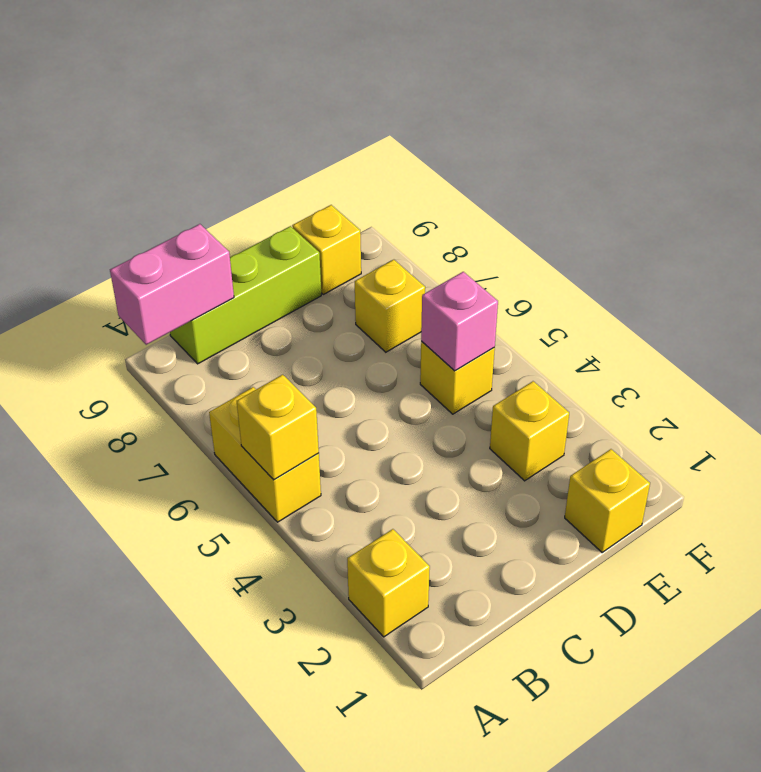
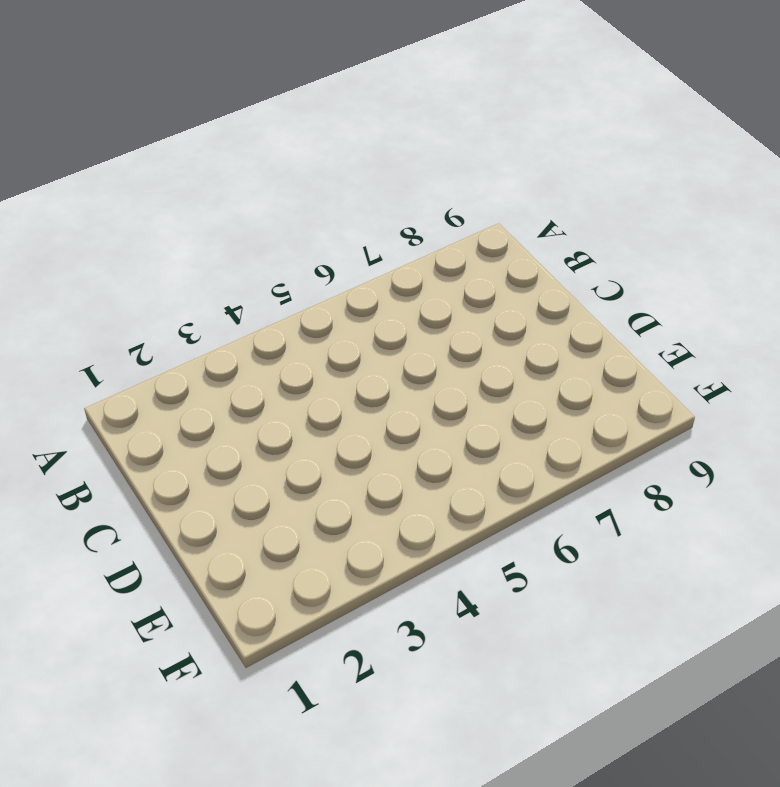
none -> yellow 1x1 brick [347,529,430,637]
none -> yellow 1x2 brick [209,387,321,522]

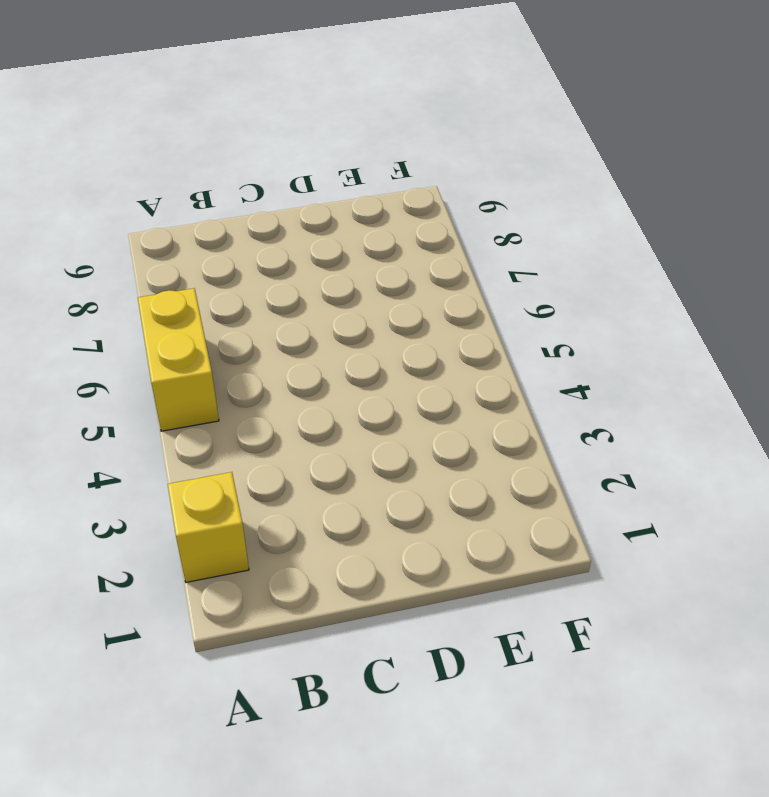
none -> lime 1x3 brick [170,226,321,364]
none -> yellow 1x1 brick [565,449,650,552]

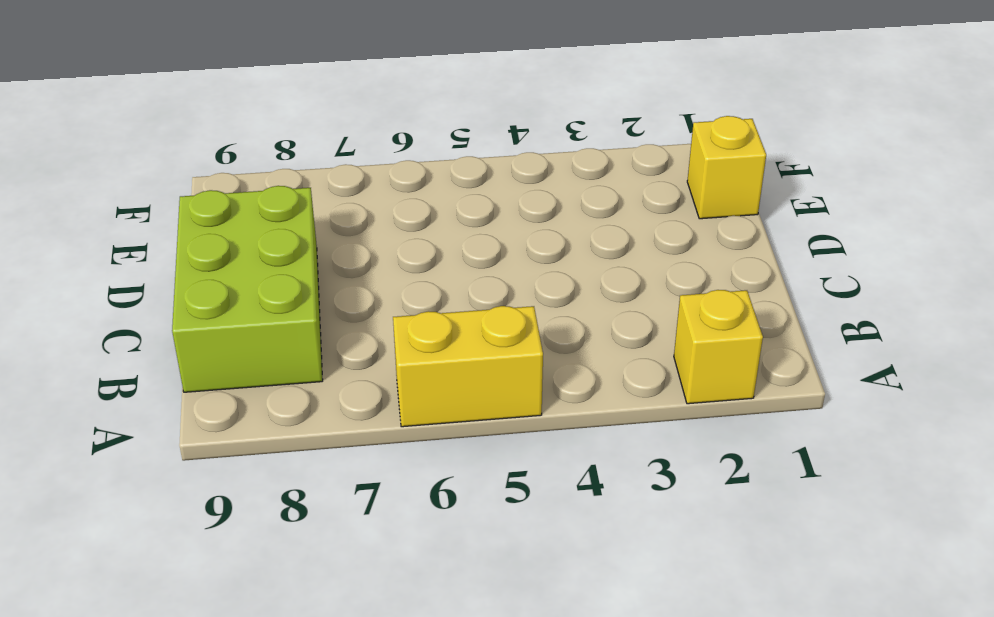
lime 2x3 brick [172,186,323,392] -> lime 1x3 brick [170,226,321,364]
none -> yellow 1x1 brick [490,381,569,481]
none -> yellow 1x1 brick [420,341,495,414]

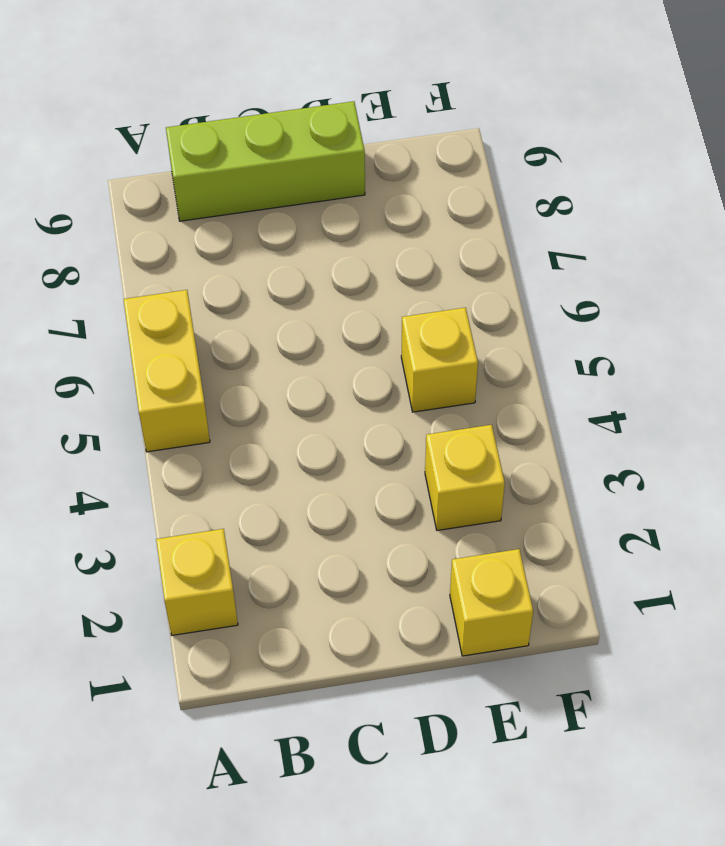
none -> yellow 1x1 brick [355,260,425,352]
none -> yellow 1x1 brick [292,205,361,294]

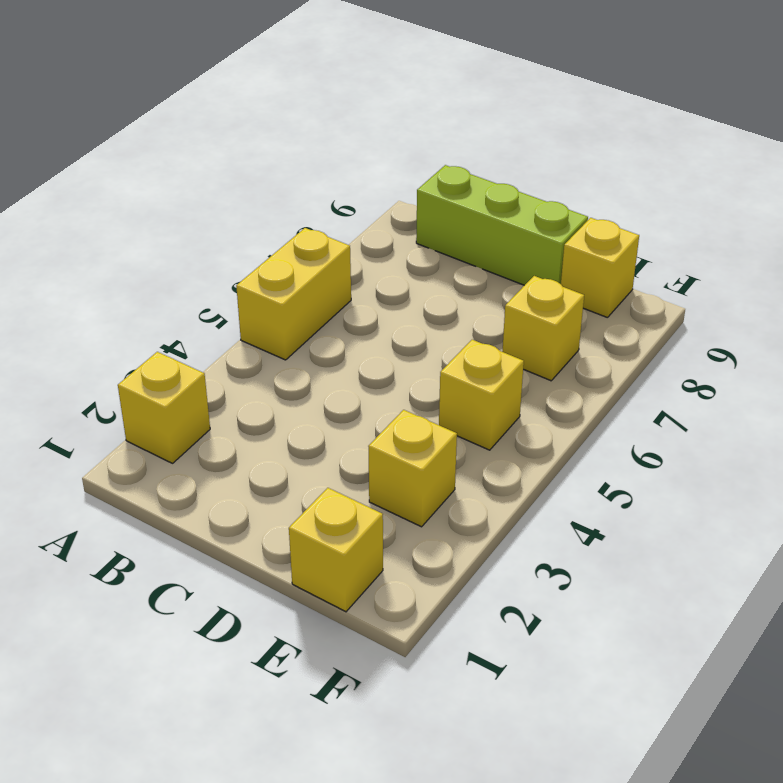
none -> yellow 1x1 brick [237,375,319,480]
none -> pink 1x2 brick [110,224,234,345]

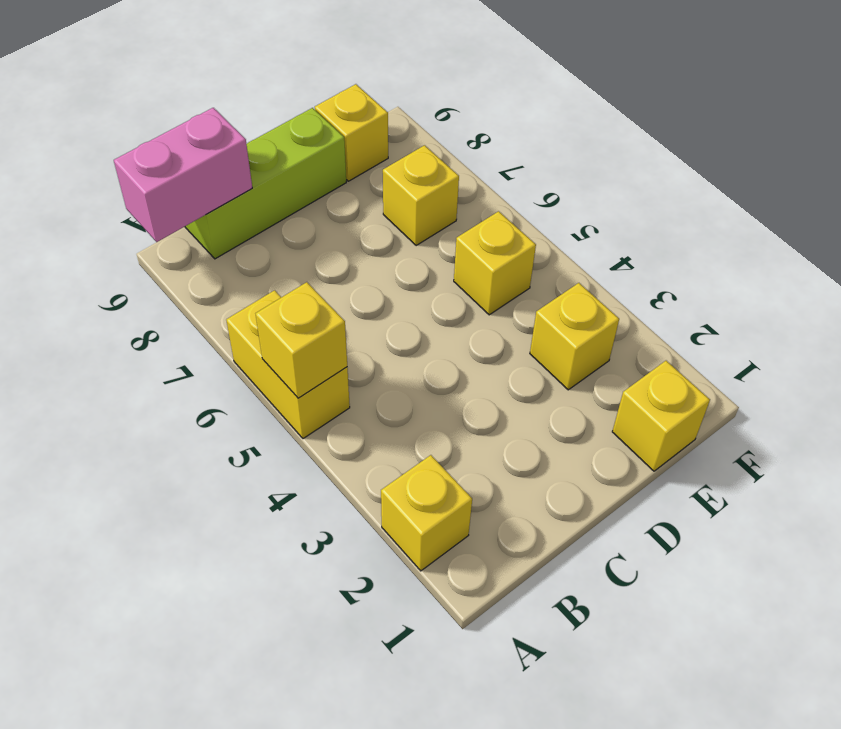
none -> pink 1x1 brick [421,272,498,371]

